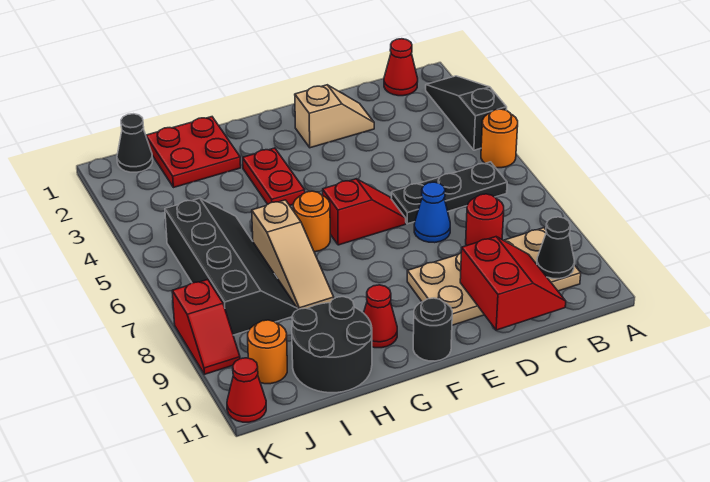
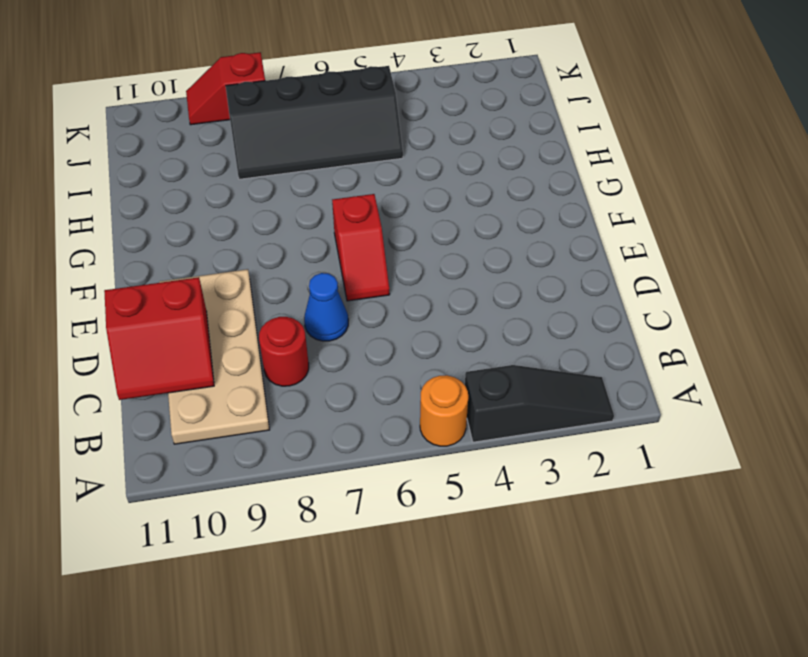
none -> red 1x1 cone [384,39,418,96]
none -> black 1x3 plate [391,162,507,224]
none -> tan 1x2 slope [295,85,374,148]

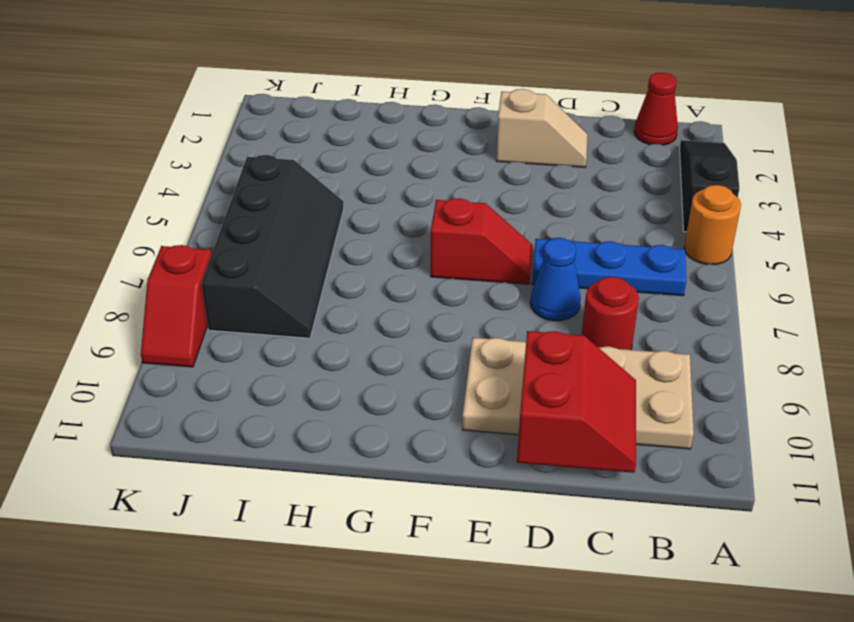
blue 1x3 plate [532,238,686,296] -> black 1x3 plate [391,162,507,224]
none -> black 1x1 round brick [413,298,452,361]
none -> red 1x2 plate [243,148,305,205]
none -> orange 1x1 round brick [293,191,330,252]

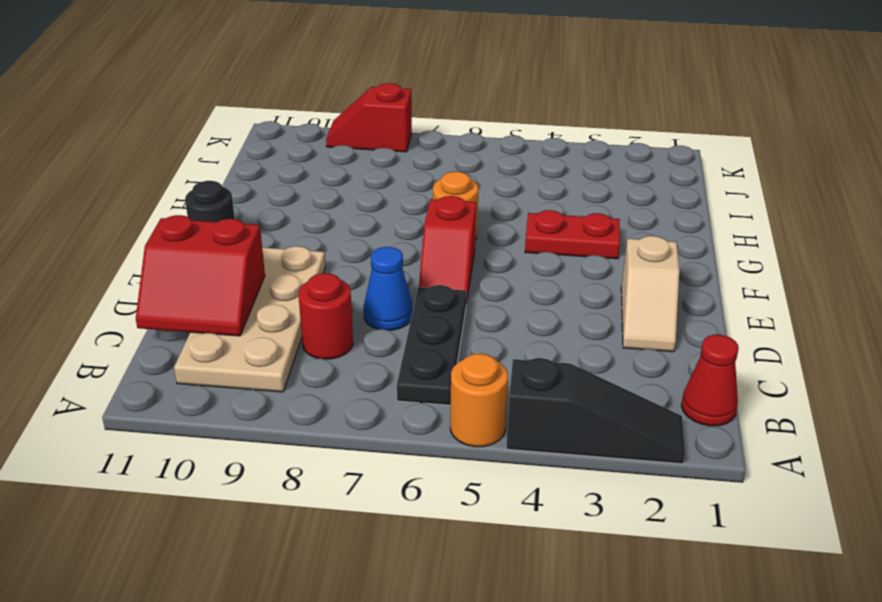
none -> red 1x1 cone [364,285,397,348]
none -> red 2x2 plate [146,117,241,188]
none -> tan 1x3 slope [252,200,334,310]

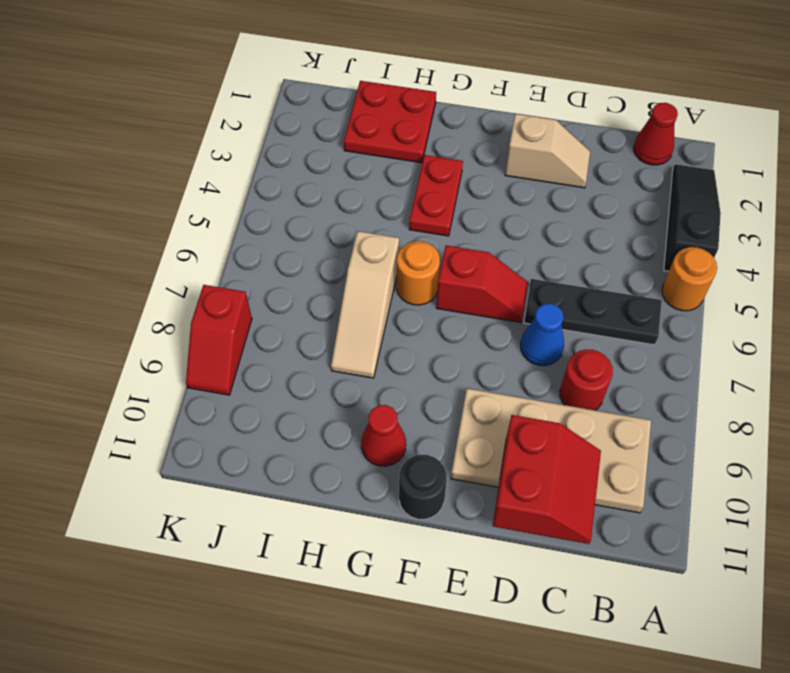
none -> black 2x2 round brick [292,297,372,393]
none -> black 2x4 slope [165,198,298,335]
none -> black 1x1 cone [117,114,153,172]

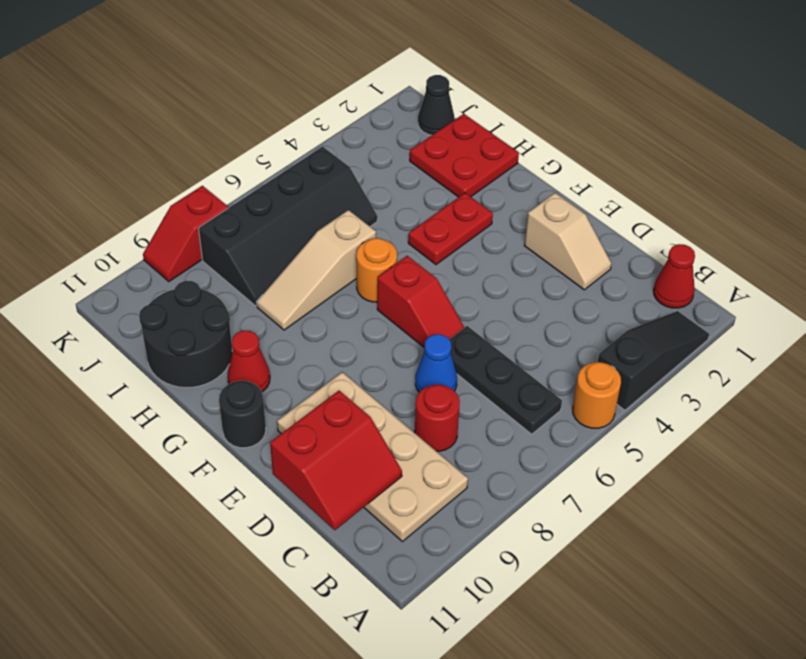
none -> orange 1x1 round brick [248,320,287,384]
none -> red 1x1 cone [227,358,266,422]
none -> black 1x1 cone [537,217,574,279]

